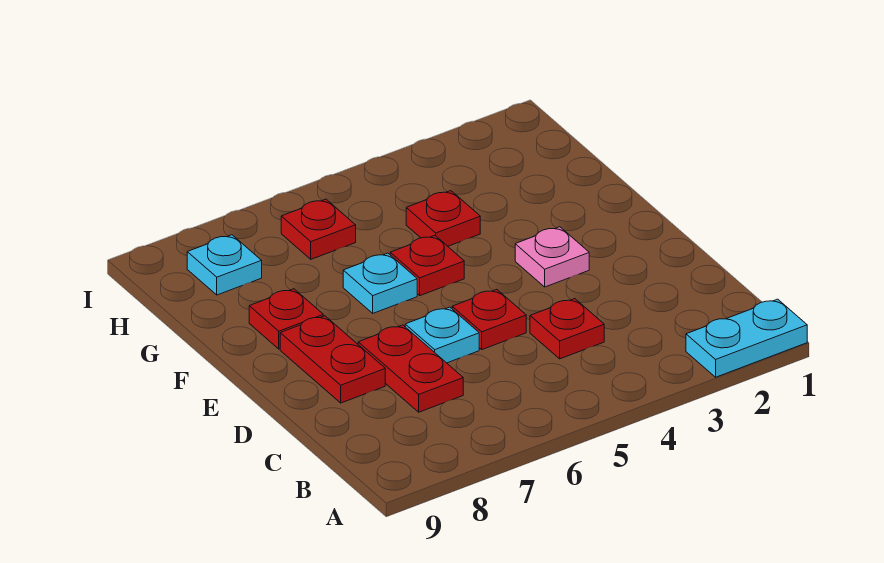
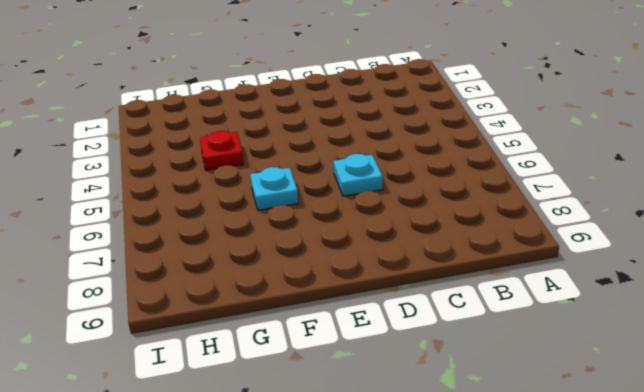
none -> cyan 1x2 plate [686,299,807,377]
none -> red 1x1 plate [530,299,604,359]
none -> red 1x2 plate [358,325,463,412]

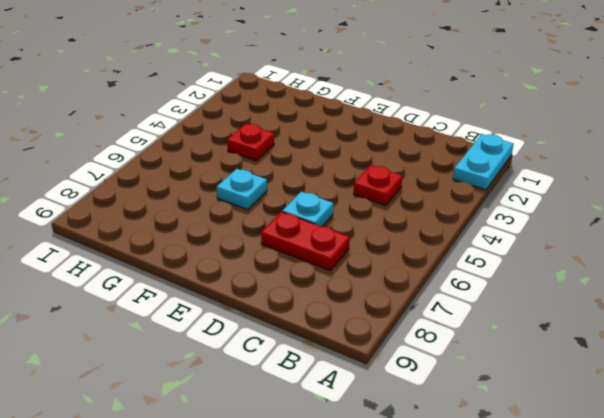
none -> red 1x1 plate [452,289,526,350]
none -> red 1x2 plate [280,316,385,403]
none -> pink 1x1 plate [515,227,589,287]

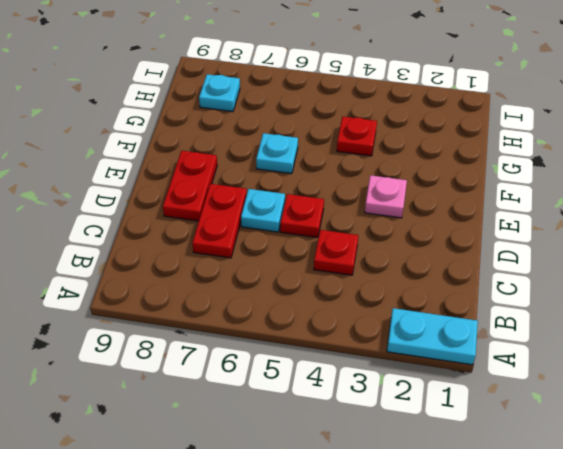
none -> red 1x1 plate [390,235,464,296]
none -> red 1x1 plate [249,289,323,349]
none -> red 1x1 plate [281,199,356,259]

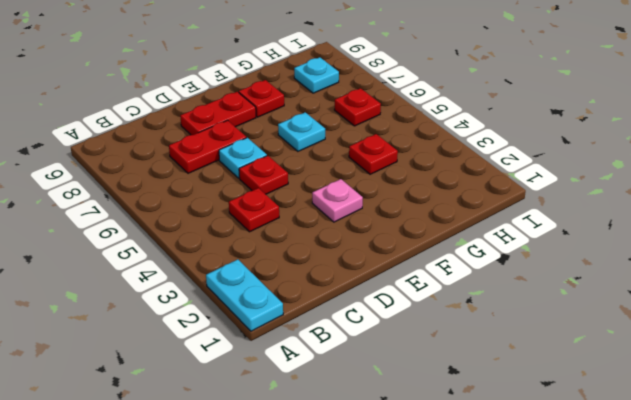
none -> red 1x1 plate [390,235,464,296]

